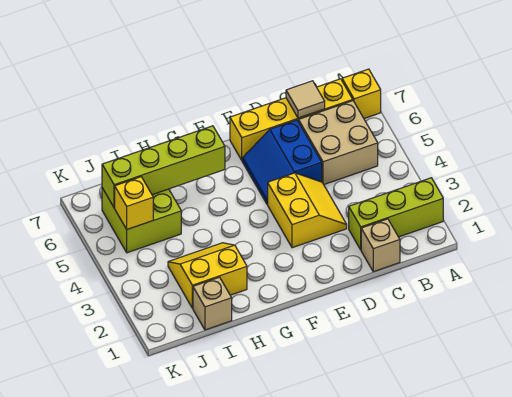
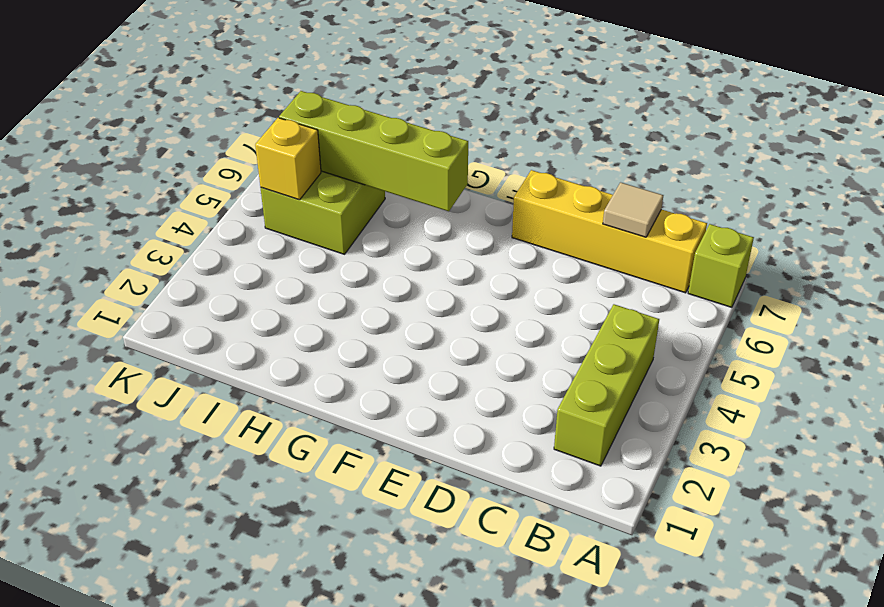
lime 1x1 brick [688,224,754,307] -> yellow 1x1 brick [342,69,381,118]
lime 1x3 brick [554,304,659,466] -> lime 1x3 brick turned to [349,178,443,250]
none -> tan 2x2 brick [299,101,378,184]
none -> tan 1x1 brick [361,219,400,272]
none -> yellow 2x2 slope [268,173,347,248]

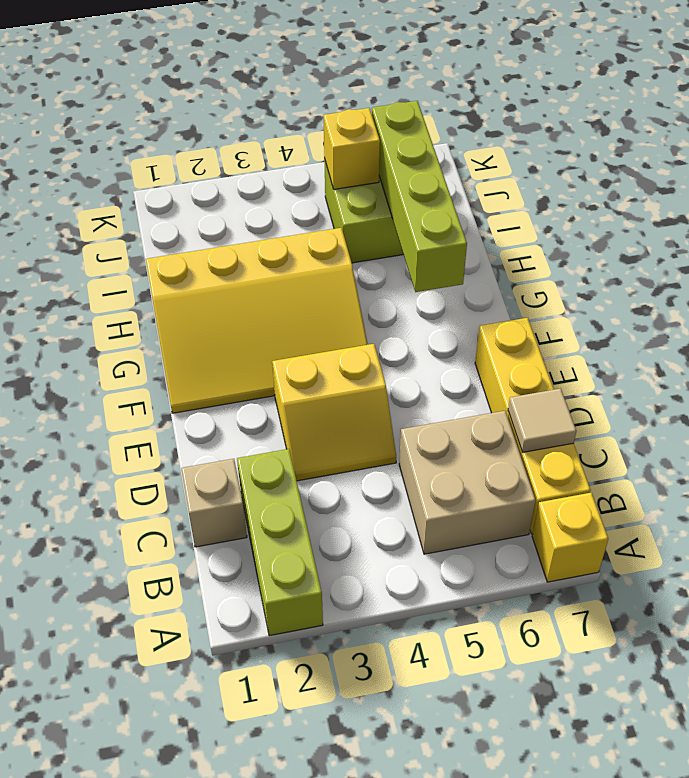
yellow 3x4 slope [146,228,368,413] -> yellow 2x2 slope [168,243,247,308]
none -> blue 2x2 slope [242,120,322,204]
none -> tan 1x1 brick [193,277,232,330]

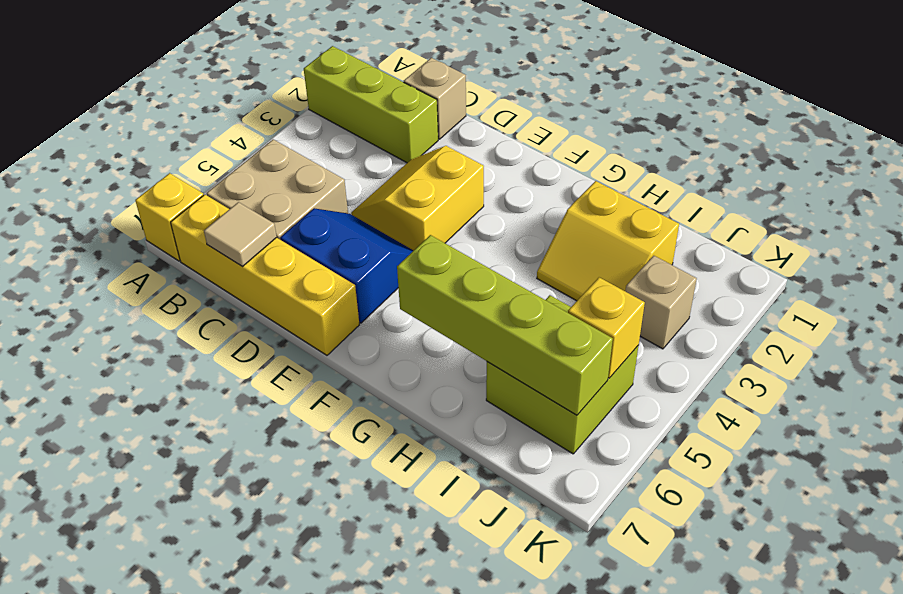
blue 2x2 slope [280,208,414,323] -> blue 2x2 slope turned to [242,120,322,204]
tan 1x1 brick [625,256,697,349] -> tan 1x1 brick moved to [193,277,232,330]

